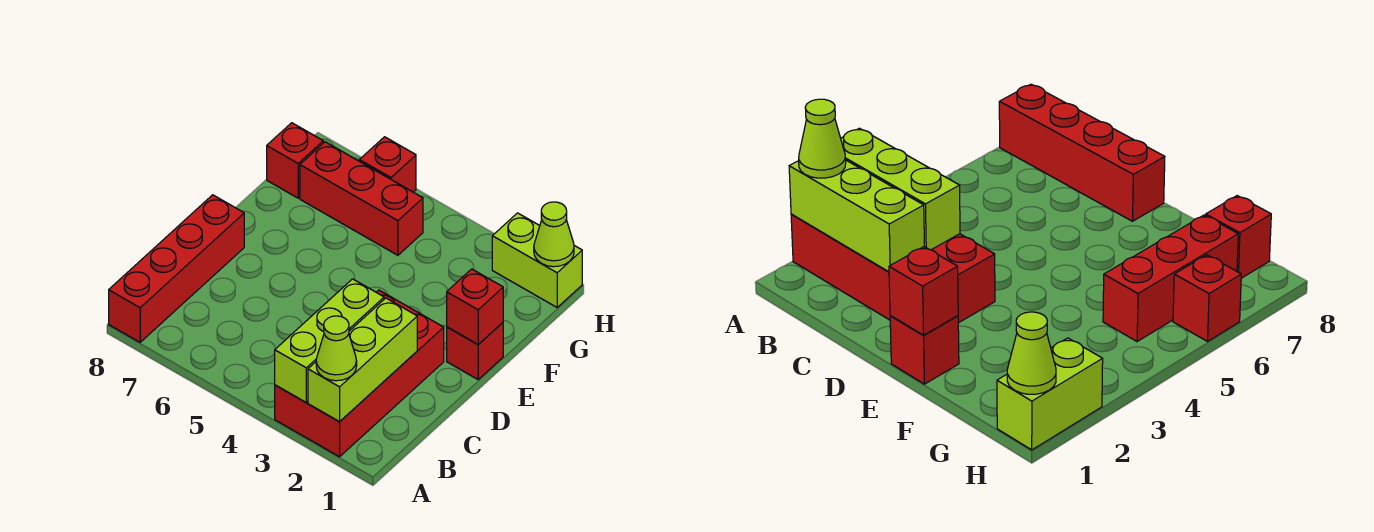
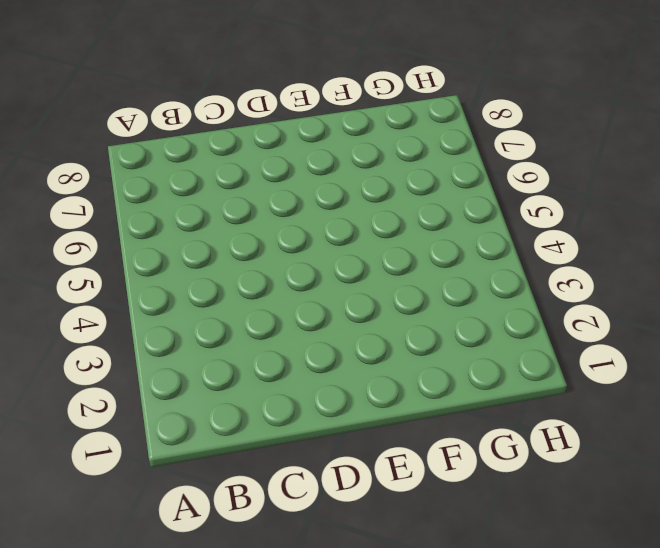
none -> red 2x4 brick [275,290,444,457]
none -> red 1x4 brick [109,195,244,342]
none -> red 1x1 brick [447,323,503,379]

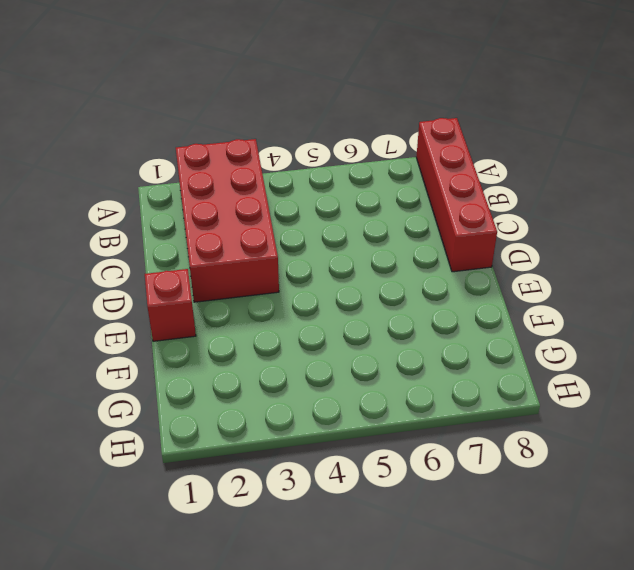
none -> red 1x3 brick [300,142,423,255]
none -> red 1x1 brick [267,123,323,198]
none -> lime 1x2 brick [492,213,582,307]

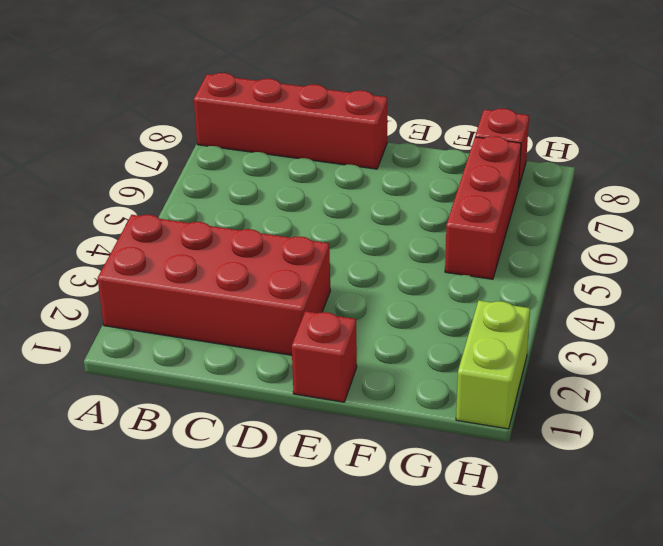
none -> red 1x1 brick [359,137,416,192]
none -> lime 1x3 brick [308,298,417,422]
none -> lime 1x3 brick [275,279,384,402]

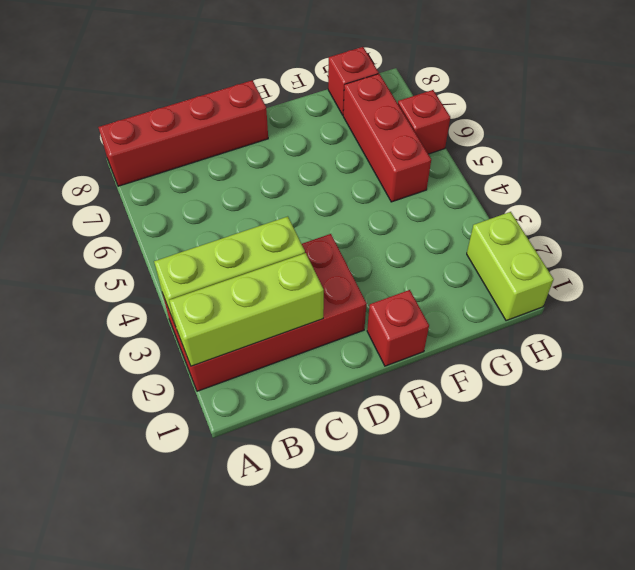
none -> red 1x1 brick [447,269,503,344]
none -> lime 1x1 cone [534,202,574,267]
none -> lime 1x1 cone [316,316,357,381]

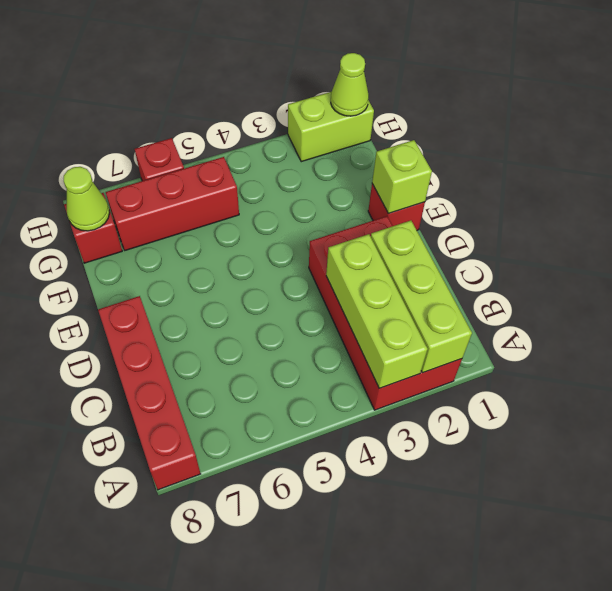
lime 1x1 brick [372,140,432,214] -> red 1x1 brick [447,269,503,344]
lime 1x1 cone [64,167,110,231] -> lime 1x1 cone moved to [316,316,357,381]

